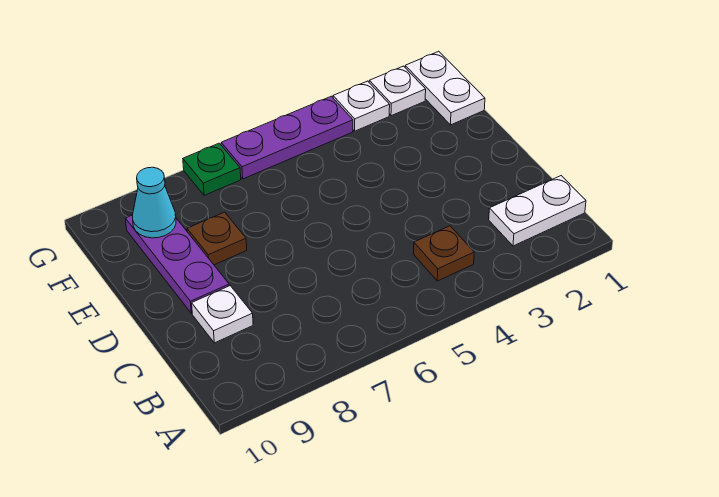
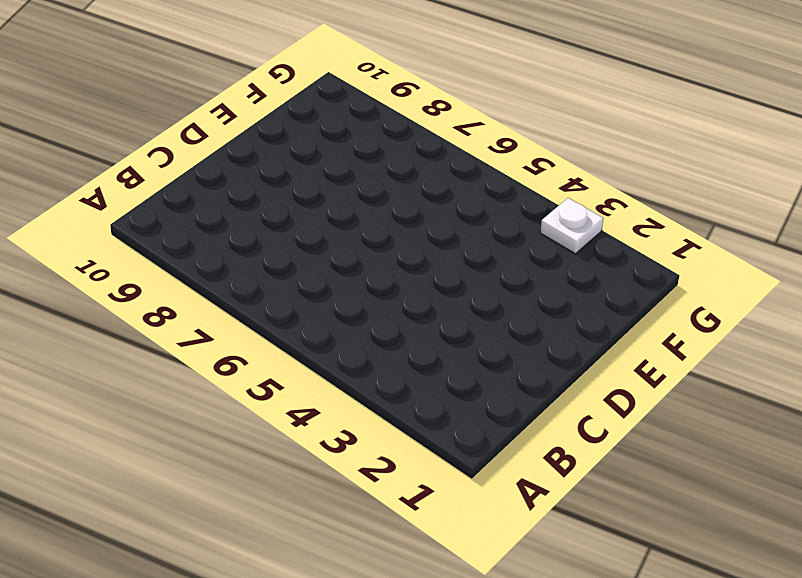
none -> white 1x2 plate [489,176,586,246]
none -> brown 1x1 plate [414,226,474,281]

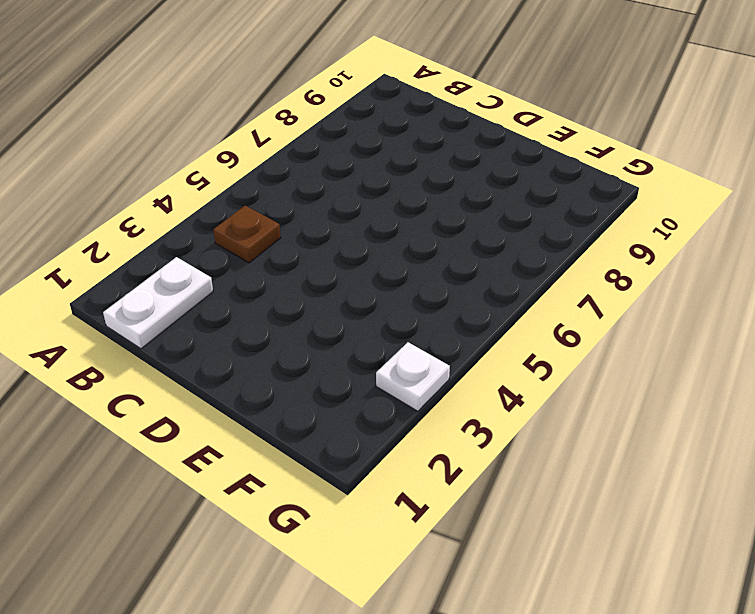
none -> white 1x1 plate [192,286,253,343]
none -> purple 1x3 plate [125,215,229,313]

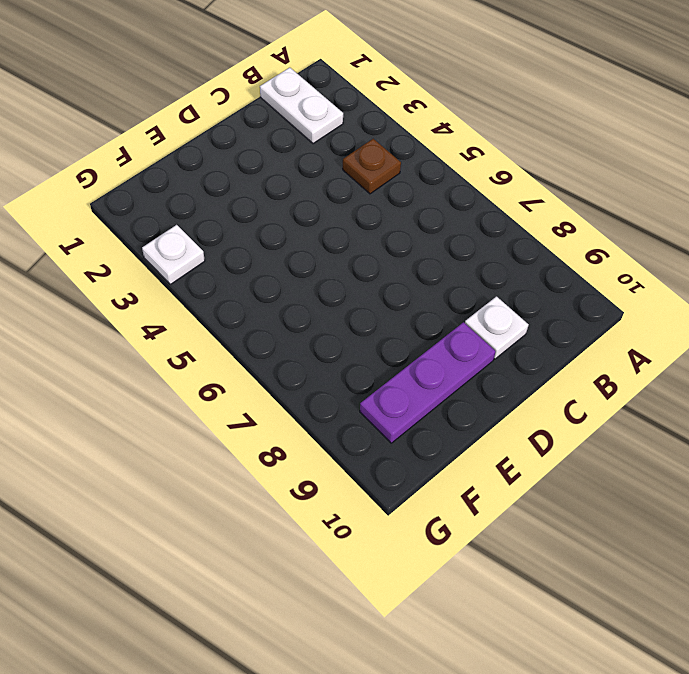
none -> brown 1x1 plate [187,212,247,265]
none -> white 1x2 plate [405,51,485,125]

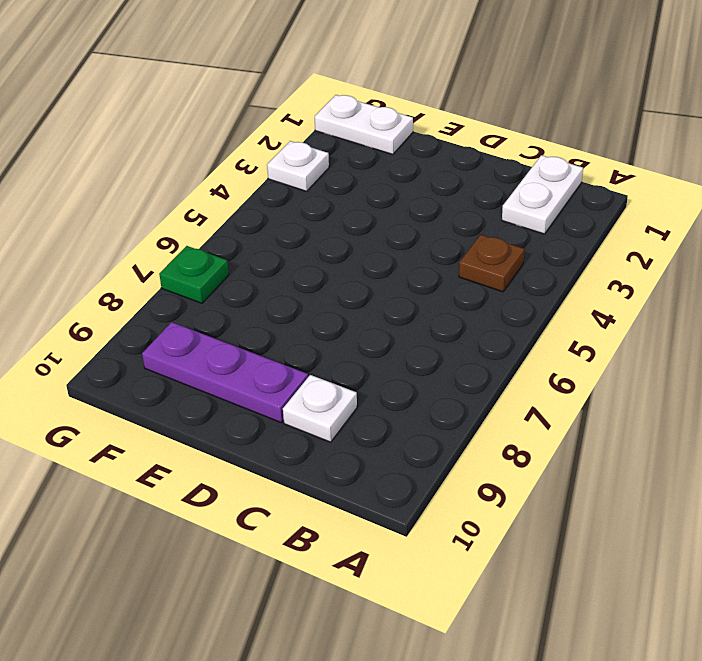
none -> brown 1x1 plate [187,212,247,265]
none -> white 1x1 plate [369,66,426,116]

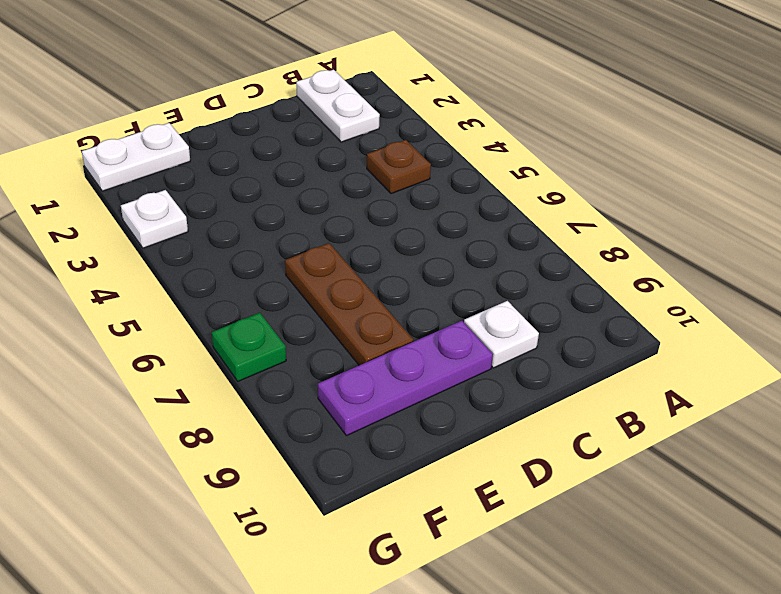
brown 1x3 plate [285,243,413,365] -> brown 1x1 plate [187,212,247,265]
none -> white 1x1 plate [369,66,426,116]
none -> purple 1x3 plate [221,96,353,179]

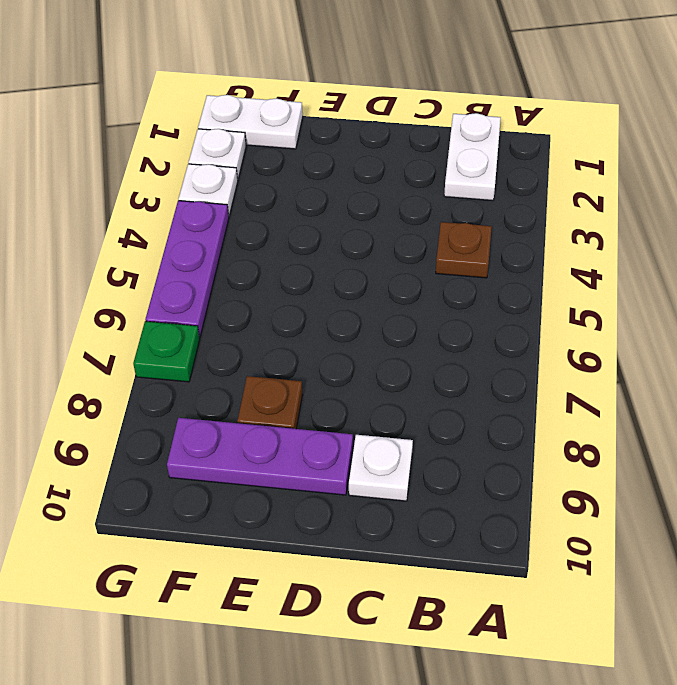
none -> cyan 1x1 cone [133,167,176,238]

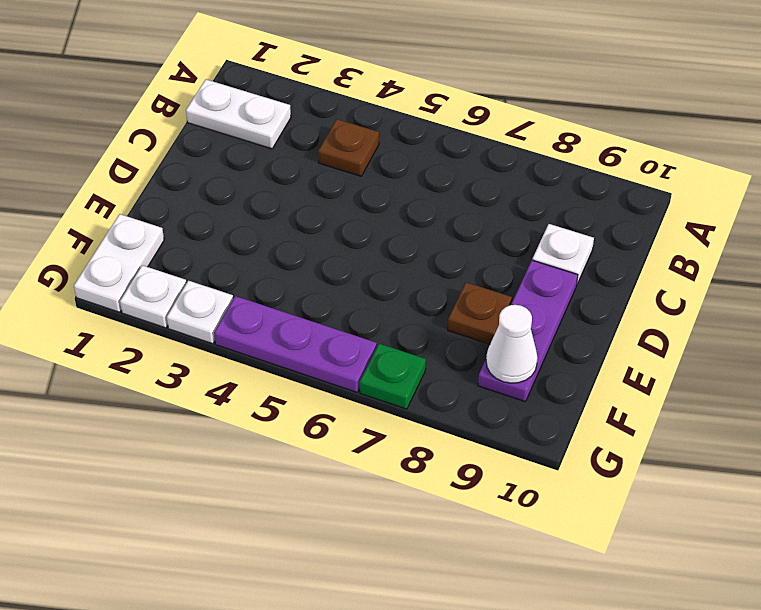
white 1x1 cone [486,305,538,383] -> cyan 1x1 cone [133,167,176,238]

